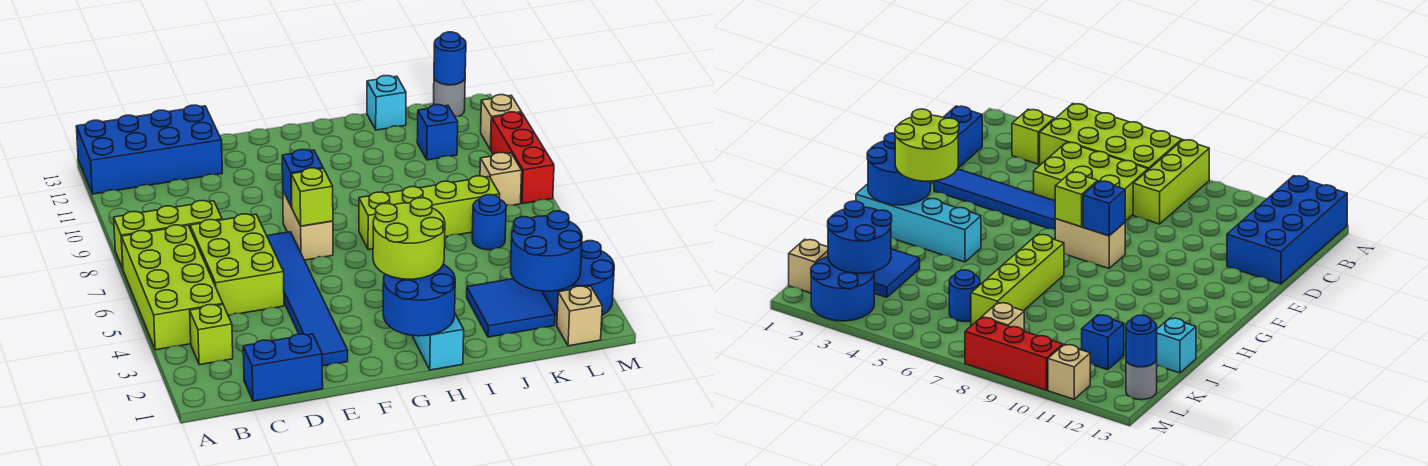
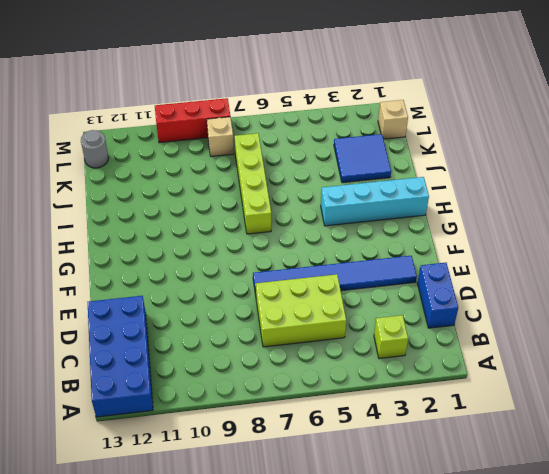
none -> lime 2x4 brick [122,225,223,350]
none -> lime 1x3 brick [114,201,222,268]
none -> tan 1x2 brick [283,191,333,260]

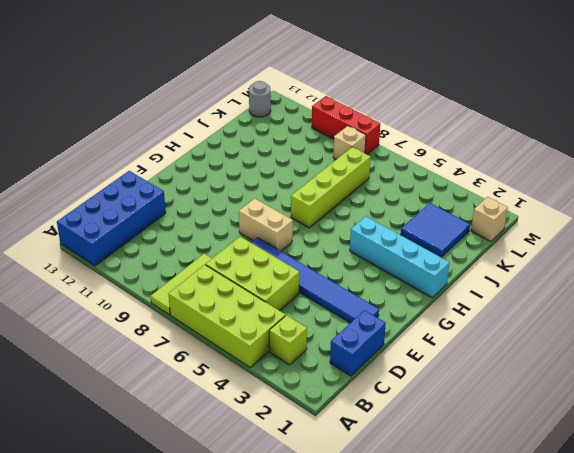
lime 1x3 tile [151,254,212,315] -> lime 1x3 brick [114,201,222,268]
none -> cyan 1x1 brick [367,76,406,130]
none -> blue 1x1 round brick [472,195,506,250]
none -> blue 1x1 brick [417,105,458,160]

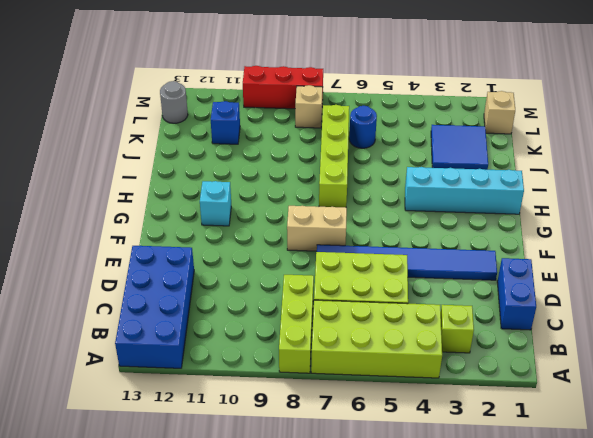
cyan 1x1 brick [200,181,231,226] -> cyan 1x1 brick moved to [367,76,406,130]
none -> blue 2x2 round brick [543,241,614,315]
none -> tan 1x1 brick [481,95,522,150]
none -> lime 1x1 brick [291,168,333,226]

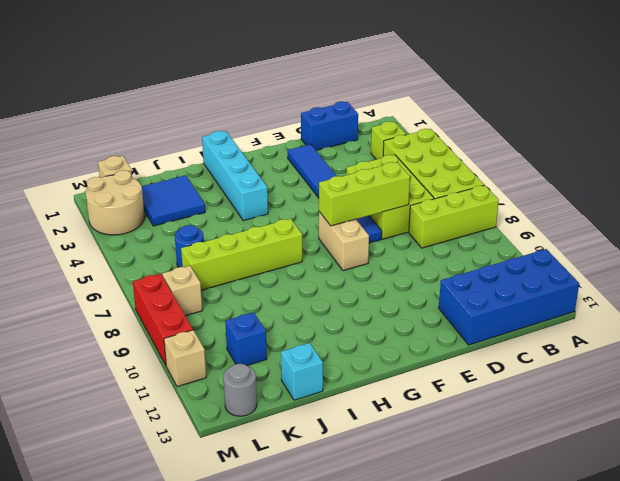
lime 1x3 brick [319,162,410,226] -> lime 1x1 brick [291,168,333,226]
tan 2x2 round brick [86,170,145,235] -> blue 2x2 round brick [543,241,614,315]
none -> blue 1x1 brick [282,150,323,207]
none -> blue 2x2 round brick [383,264,455,336]
none -> blue 2x2 round brick [511,211,582,291]

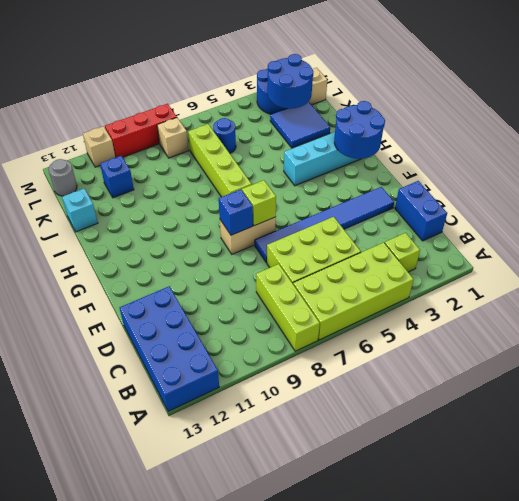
none -> blue 1x1 round brick [434,32,466,85]
none -> lime 2x2 round brick [373,198,445,279]

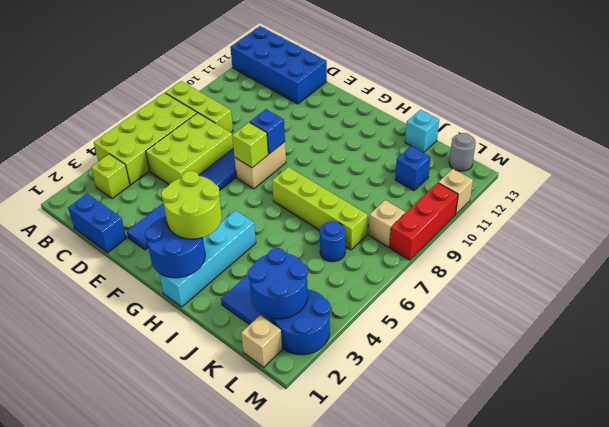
none -> blue 1x1 round brick [434,32,466,85]

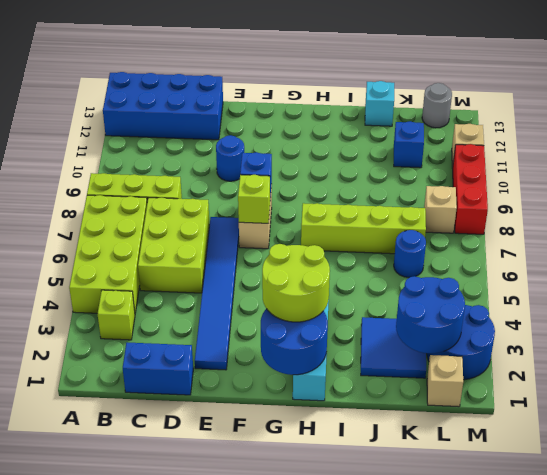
blue 1x1 round brick [216,135,244,181] -> blue 1x1 round brick moved to [434,32,466,85]

